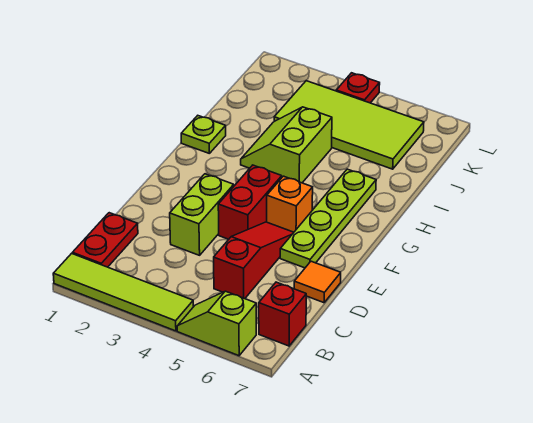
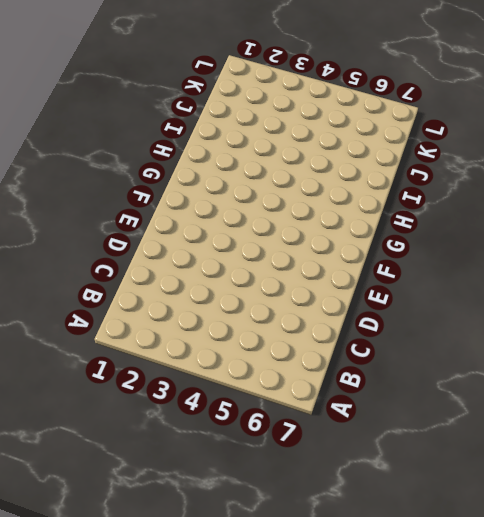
none -> lime 1x4 tile [53,253,193,331]
none -> lime 1x2 slope [177,291,256,356]
none -> red 1x2 plate [72,213,138,267]

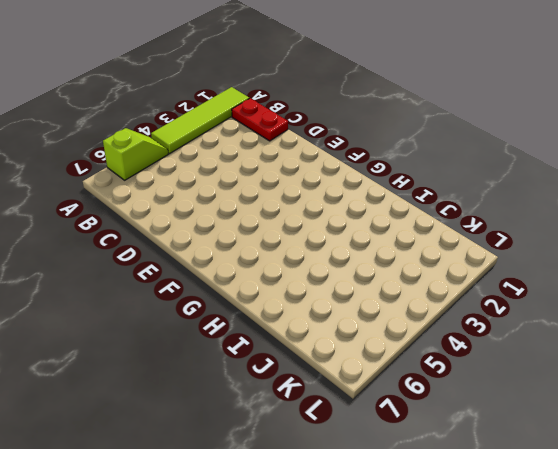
none -> red 1x1 brick [259,282,306,346]
none -> red 1x3 slope [214,222,294,299]
none -> lime 1x2 brick [170,174,234,255]

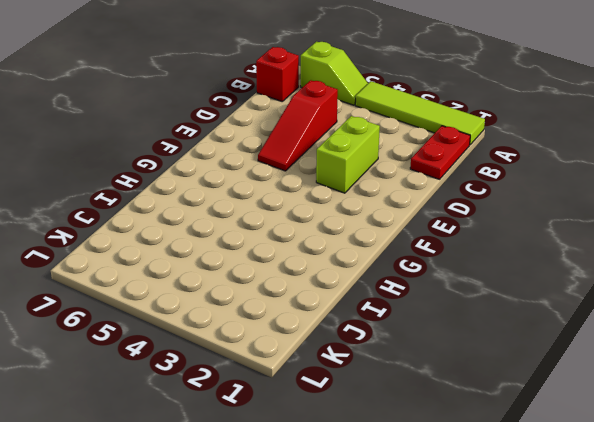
none -> orange 1x1 tile [294,261,341,303]
none -> red 1x2 brick [218,165,282,239]
none -> lime 1x4 plate [280,169,376,268]

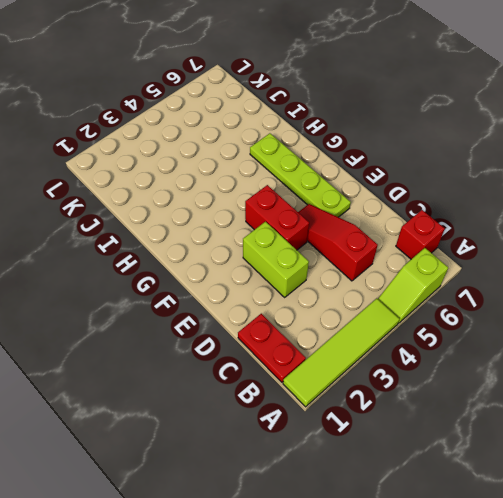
none -> orange 1x1 tile [294,261,341,303]
none -> orange 1x1 brick [267,176,313,232]
none -> lime 1x1 plate [181,116,226,154]

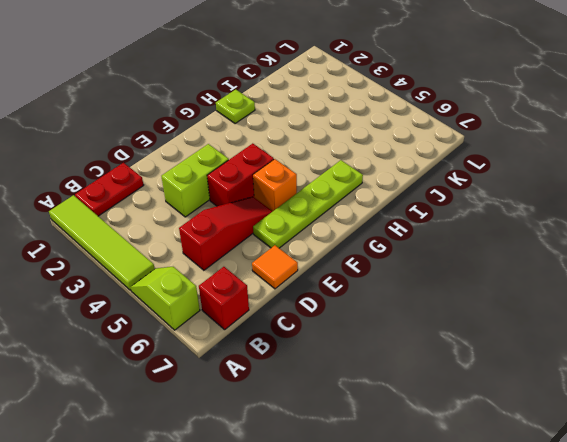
none -> lime 2x2 slope [241,107,332,183]
none -> lime 2x4 tile [274,81,424,169]
none -> red 1x1 plate [336,73,380,103]

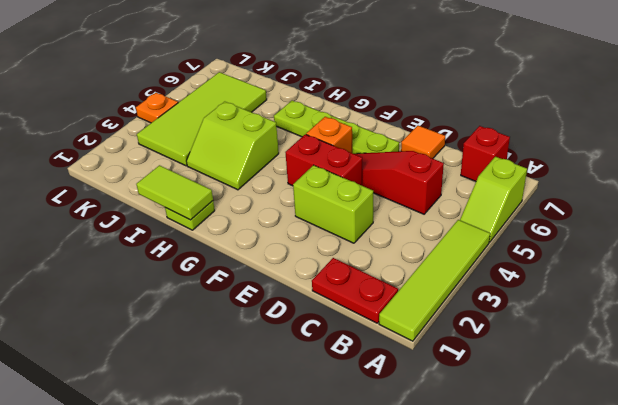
lime 1x2 tile [136,165,213,220] -> none
orange 1x1 plate [136,93,178,123] -> red 1x1 plate [336,73,380,103]

